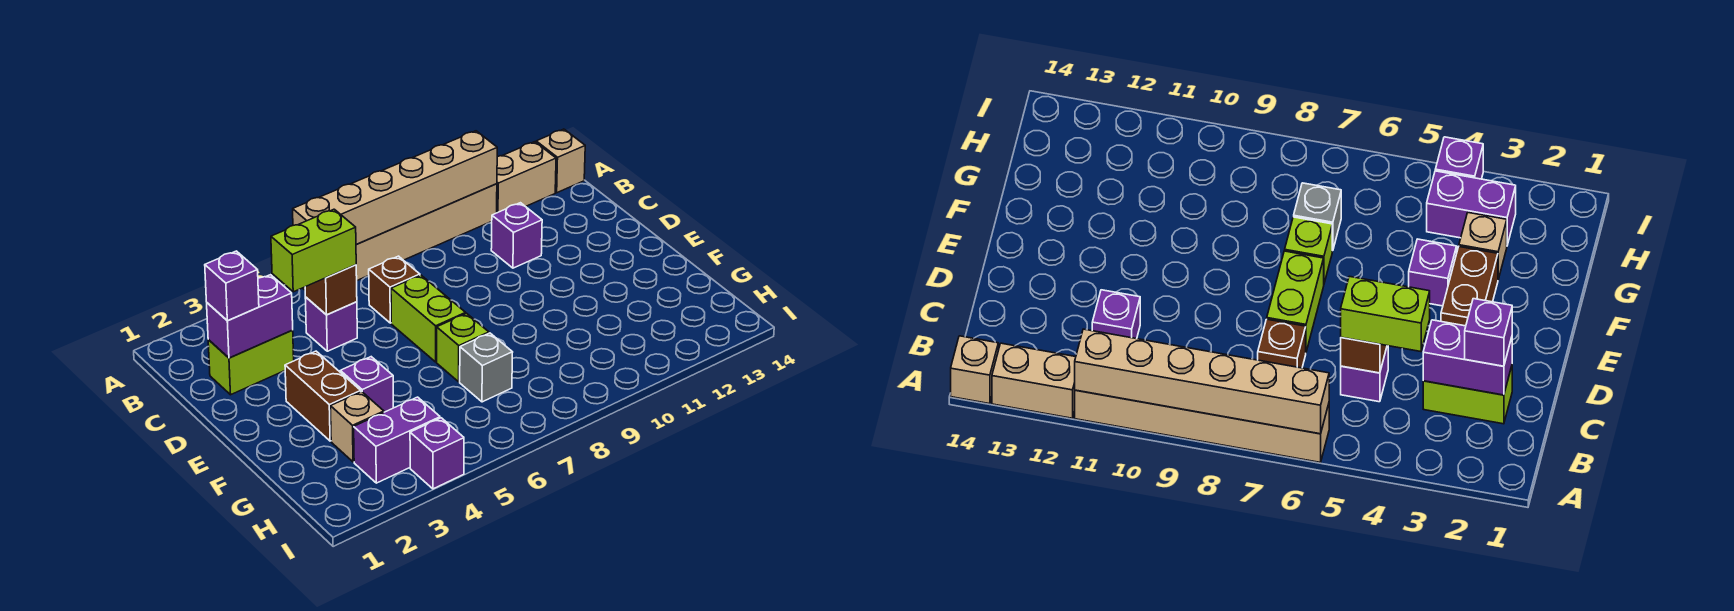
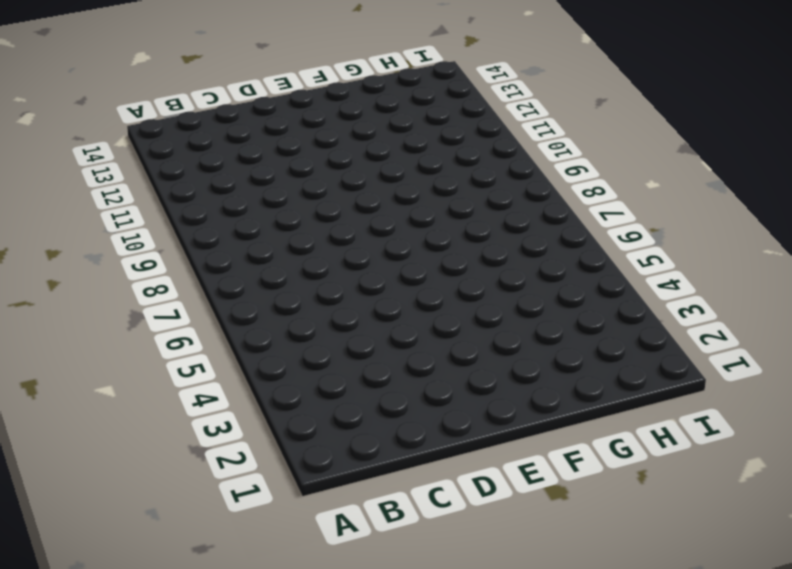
none -> tan 1x6 brick [303,184,497,290]
none -> tan 1x2 brick [497,142,556,213]
none -> tan 1x1 brick [536,129,585,193]

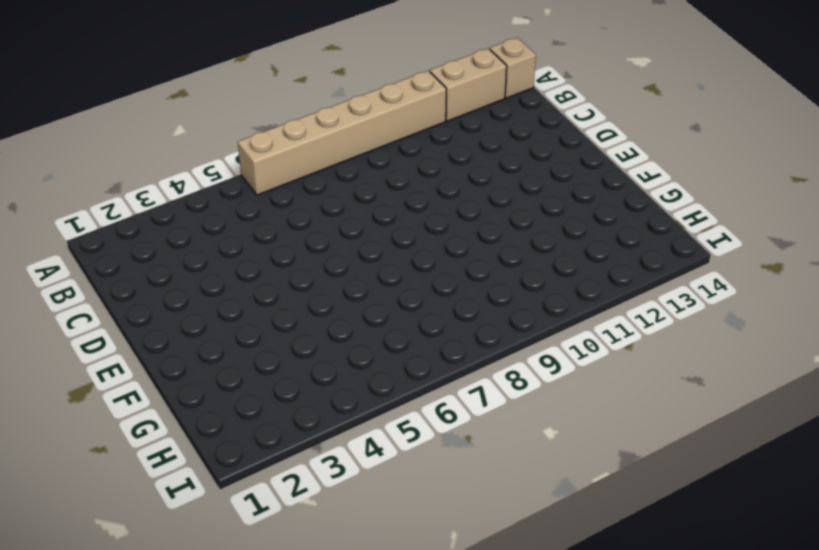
none -> lime 1x2 brick [208,330,294,395]
none -> purple 1x1 brick [305,297,357,351]
none -> brown 1x1 brick [369,256,420,323]

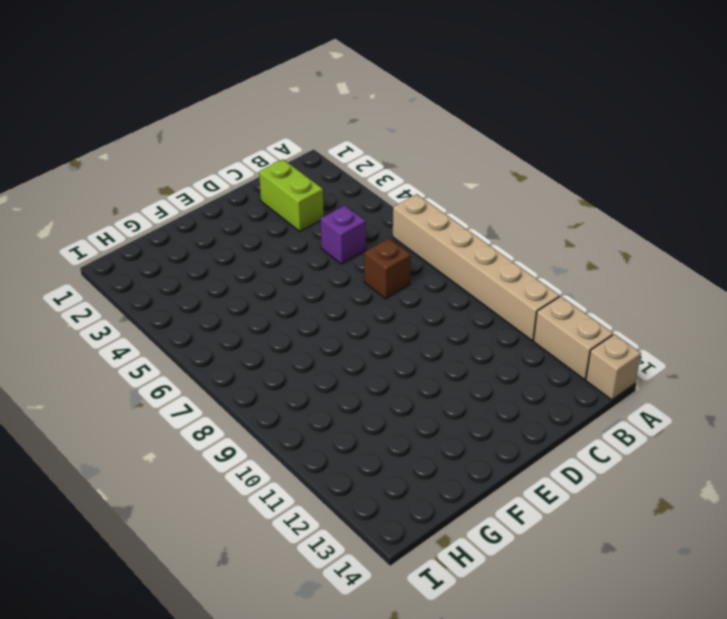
none -> purple 1x1 brick [491,203,542,268]
none -> lime 1x2 brick [391,275,466,362]
none -> brown 1x2 brick [285,351,361,441]

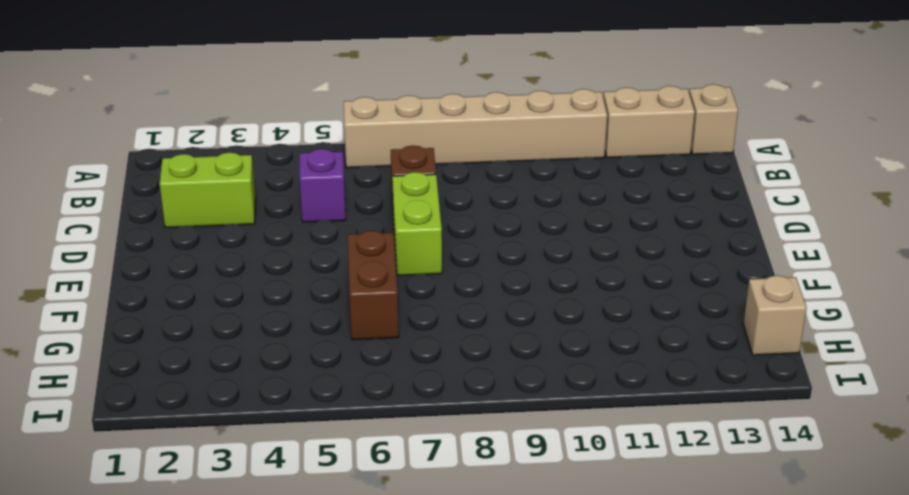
brown 1x2 brick [348,231,399,340] -> brown 1x2 brick moved to [285,351,361,441]
tan 1x1 brick [743,276,807,355] -> tan 1x1 brick moved to [331,392,384,462]
none -> purple 1x1 brick [491,203,542,268]
none -> purple 1x1 brick [340,357,393,412]
none -> lime 1x1 brick [437,313,489,382]

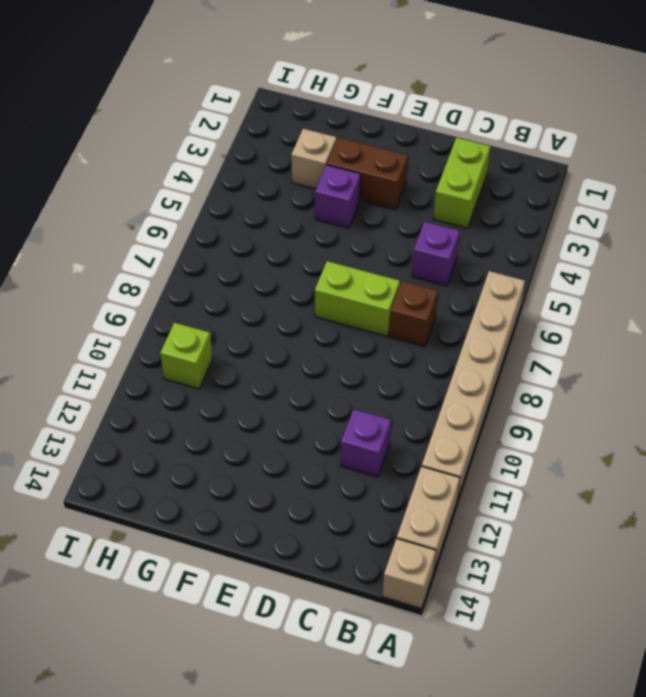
lime 1x1 brick [160,323,213,389] -> lime 1x1 brick moved to [437,313,489,382]
none -> grey 1x1 brick [460,333,513,402]
none -> purple 1x2 brick [354,397,440,483]
none -> purple 1x1 brick [410,418,464,489]

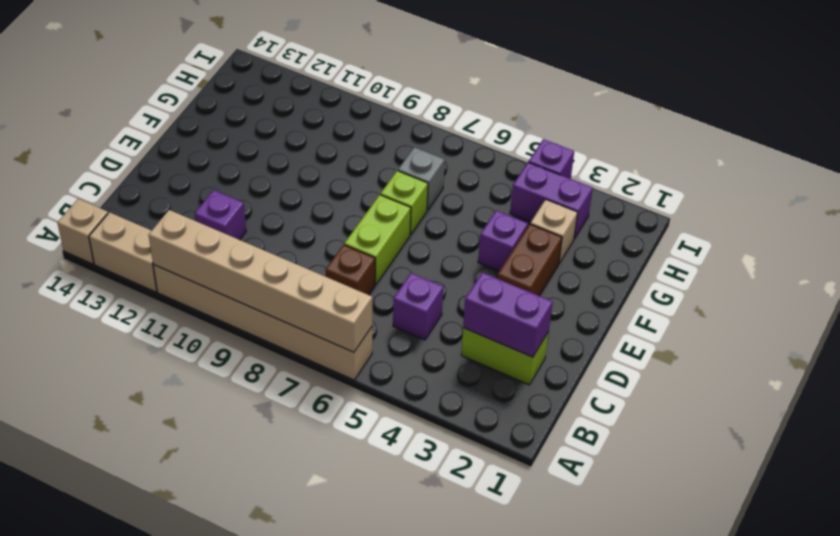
none -> brown 1x1 brick [305,265,357,315]
none -> purple 1x1 brick [205,251,259,321]
none -> lime 1x2 brick [271,209,356,292]

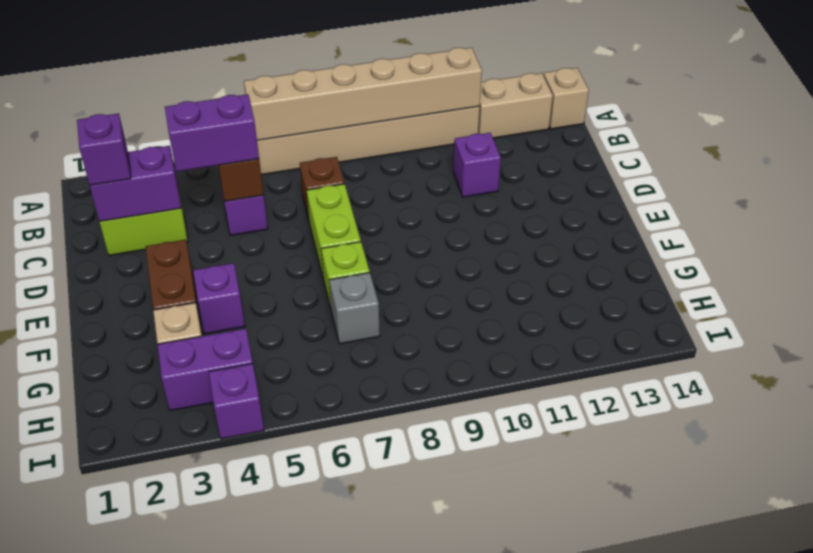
purple 1x2 brick [165,94,259,172] -> lime 1x2 brick [271,209,356,292]

